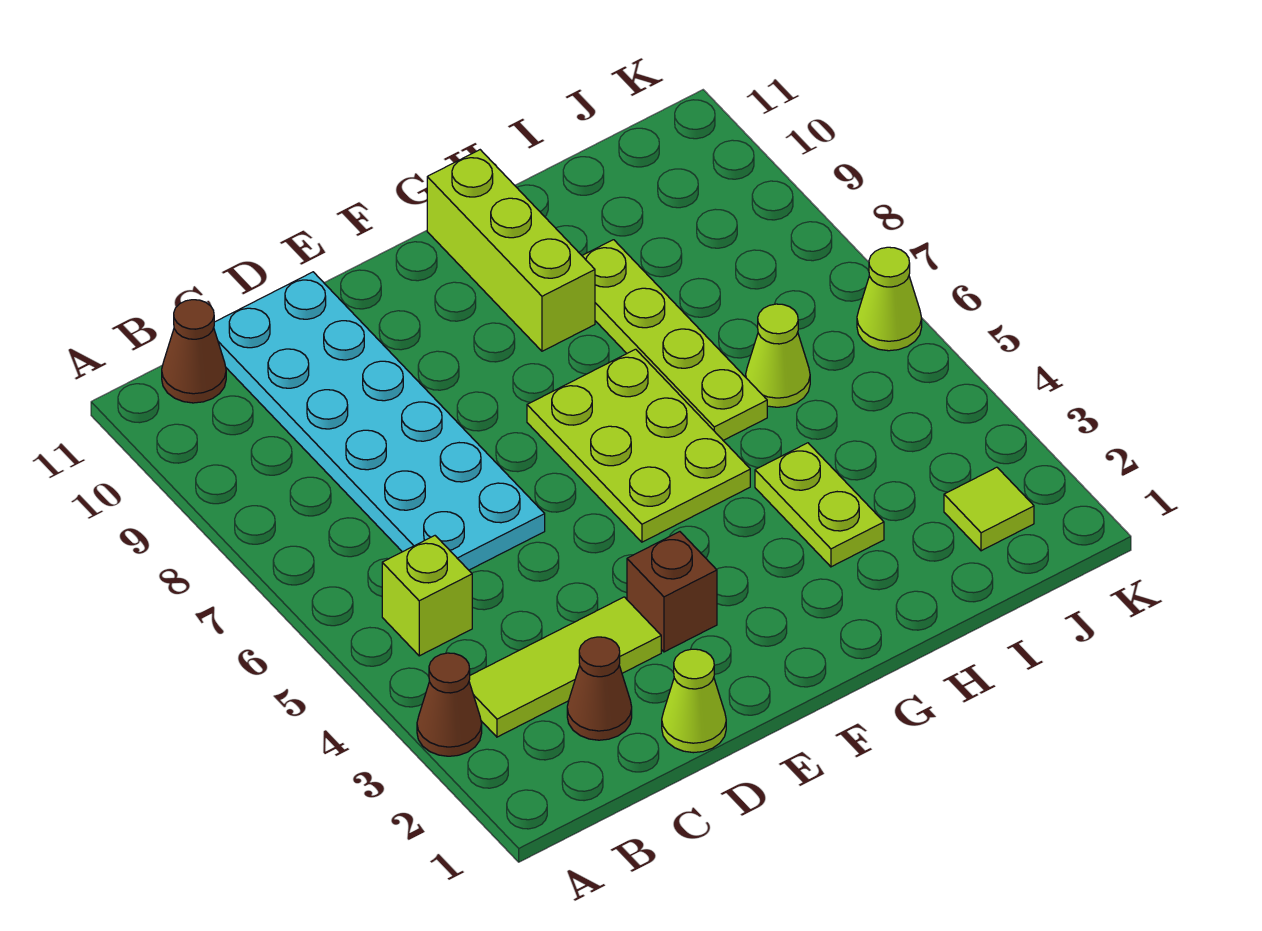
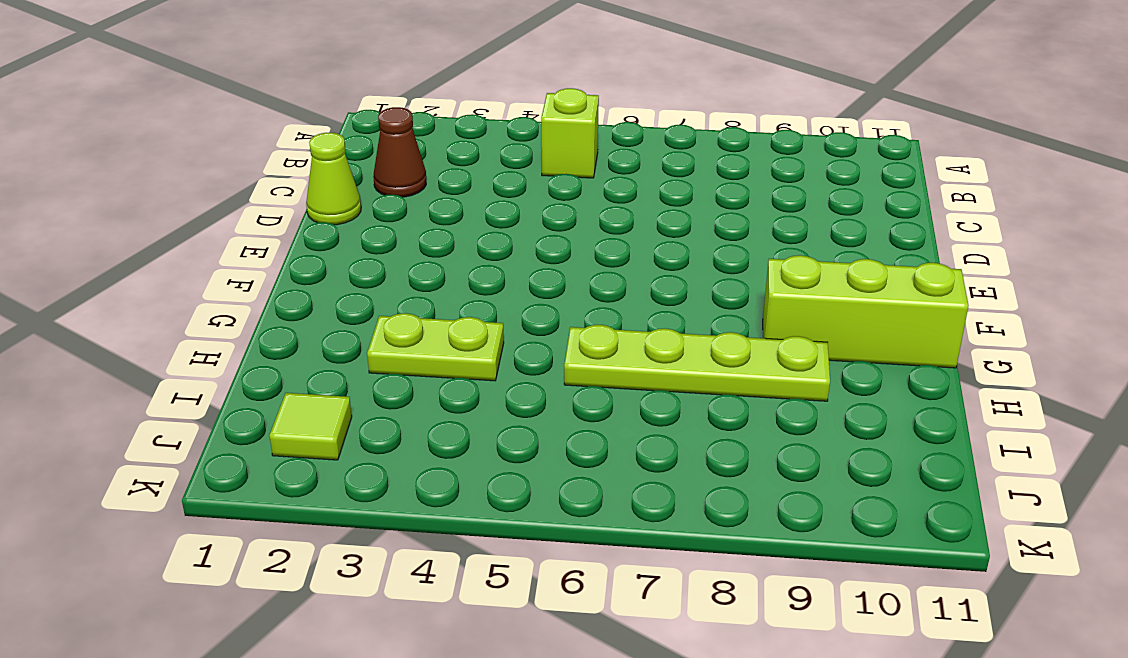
none -> brown 1x1 cone [417,653,482,756]
none -> lime 1x3 tile [469,597,661,737]
none -> brown 1x1 cone [162,300,226,403]

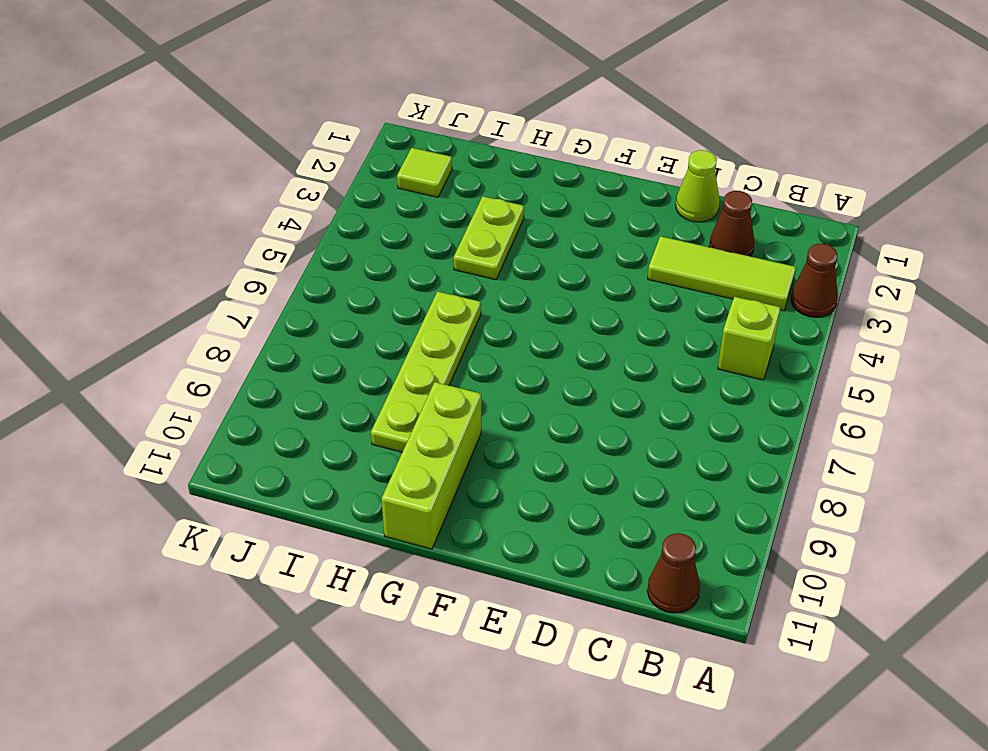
none -> cyan 2x6 plate [214,272,545,570]
none -> brown 1x1 brick [627,532,717,652]
none -> lime 2x3 plate [527,349,750,542]

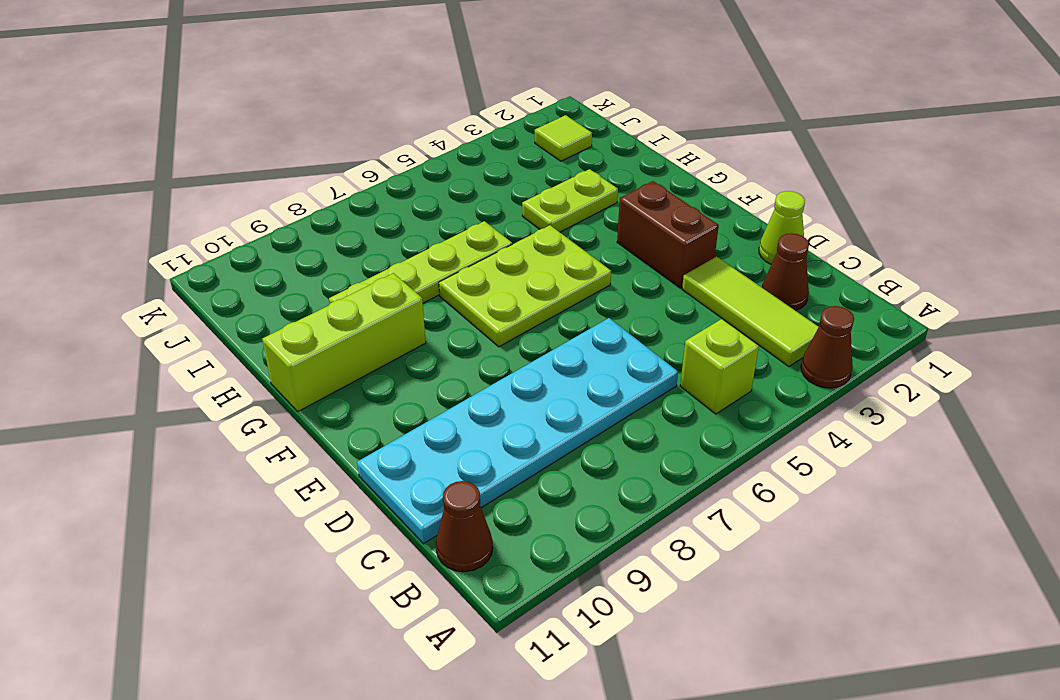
brown 1x2 brick [617,181,719,288] -> brown 1x1 brick [627,532,717,652]
none -> lime 1x1 cone [746,304,810,407]
none -> lime 1x1 cone [857,247,922,351]

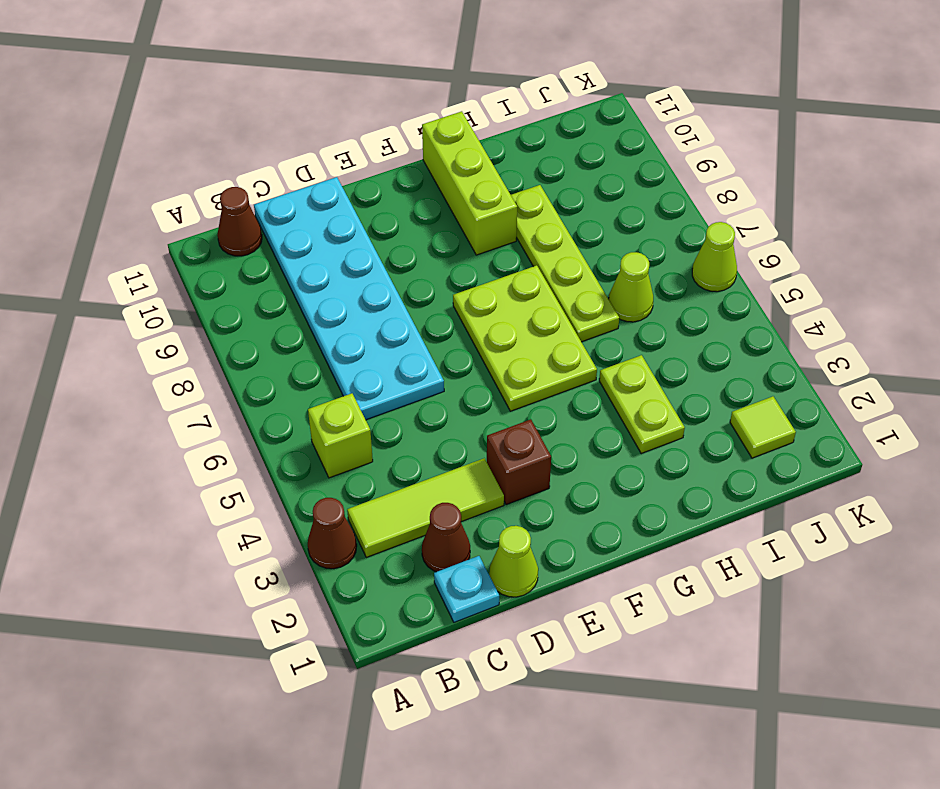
cyan 1x1 plate [434,556,499,622] -> none

